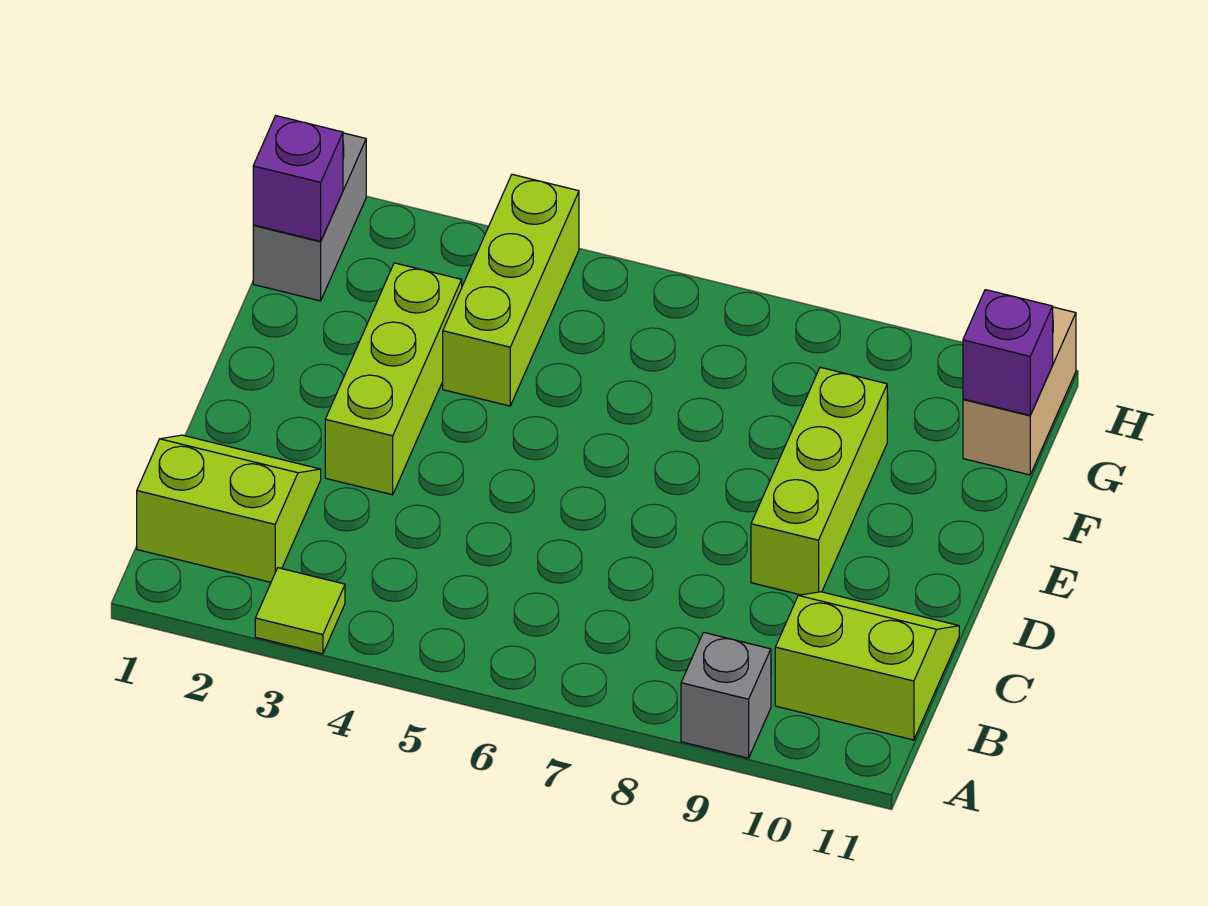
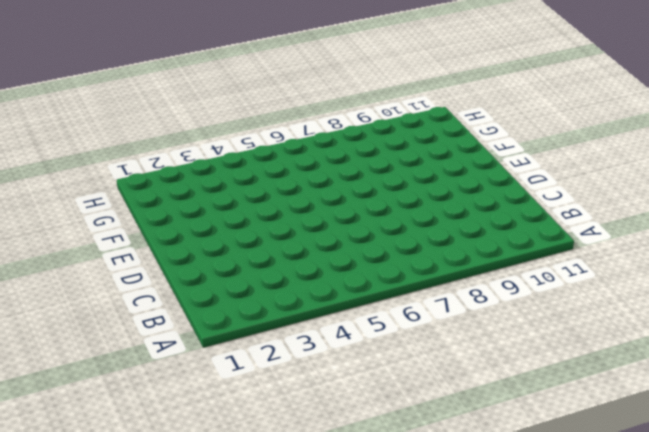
none -> lime 1x1 tile [255,568,345,654]
none -> grey 1x1 brick [681,632,771,758]

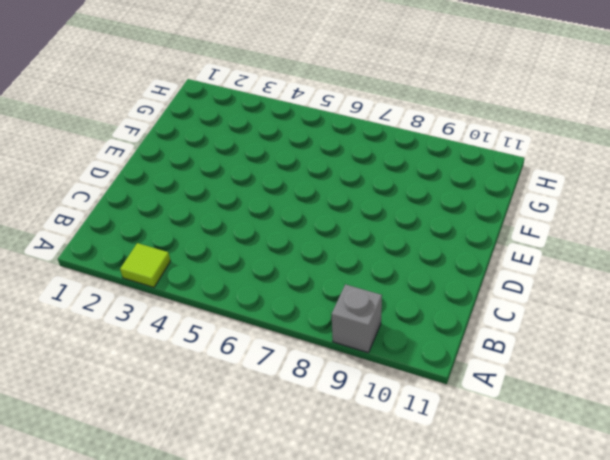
none -> lime 2x2 slope [137,435,321,582]
none -> lime 2x2 slope [775,592,959,740]

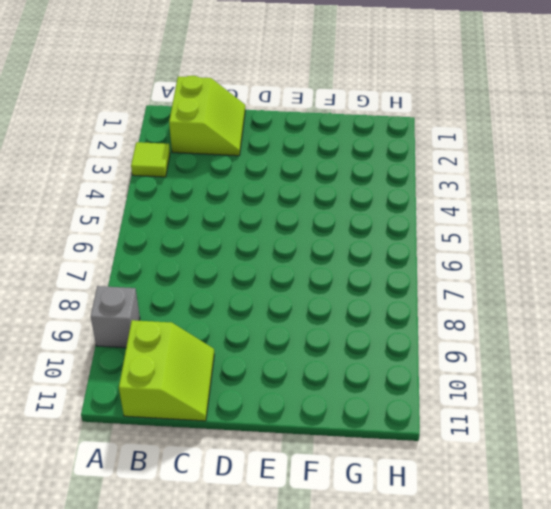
none -> lime 1x3 brick [325,263,462,495]
none -> lime 1x3 brick [751,367,887,595]

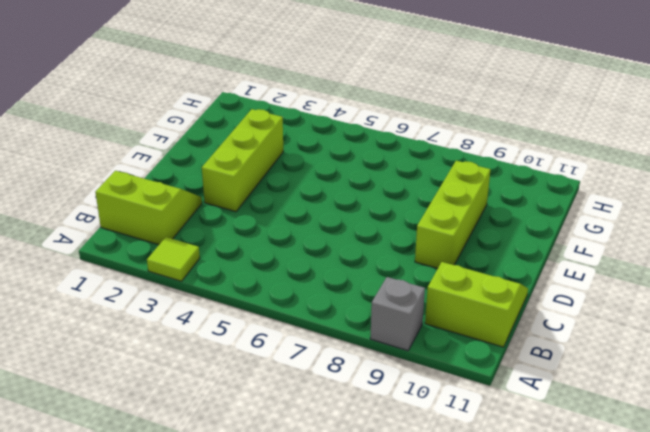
none -> lime 1x3 brick [443,174,579,406]
none -> grey 1x2 brick [253,133,366,301]

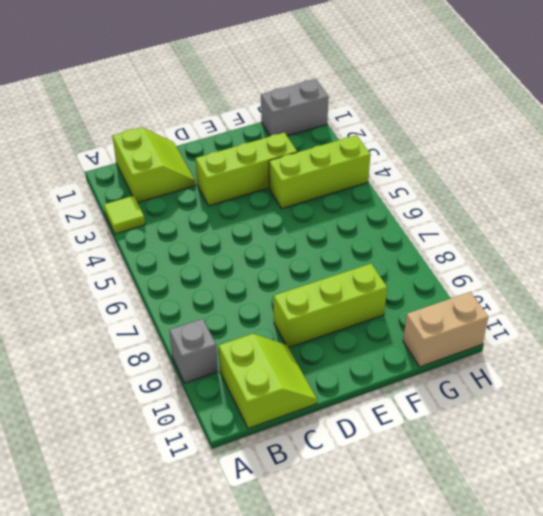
none -> purple 1x1 brick [253,116,343,241]
none -> purple 1x1 brick [963,290,1053,415]

